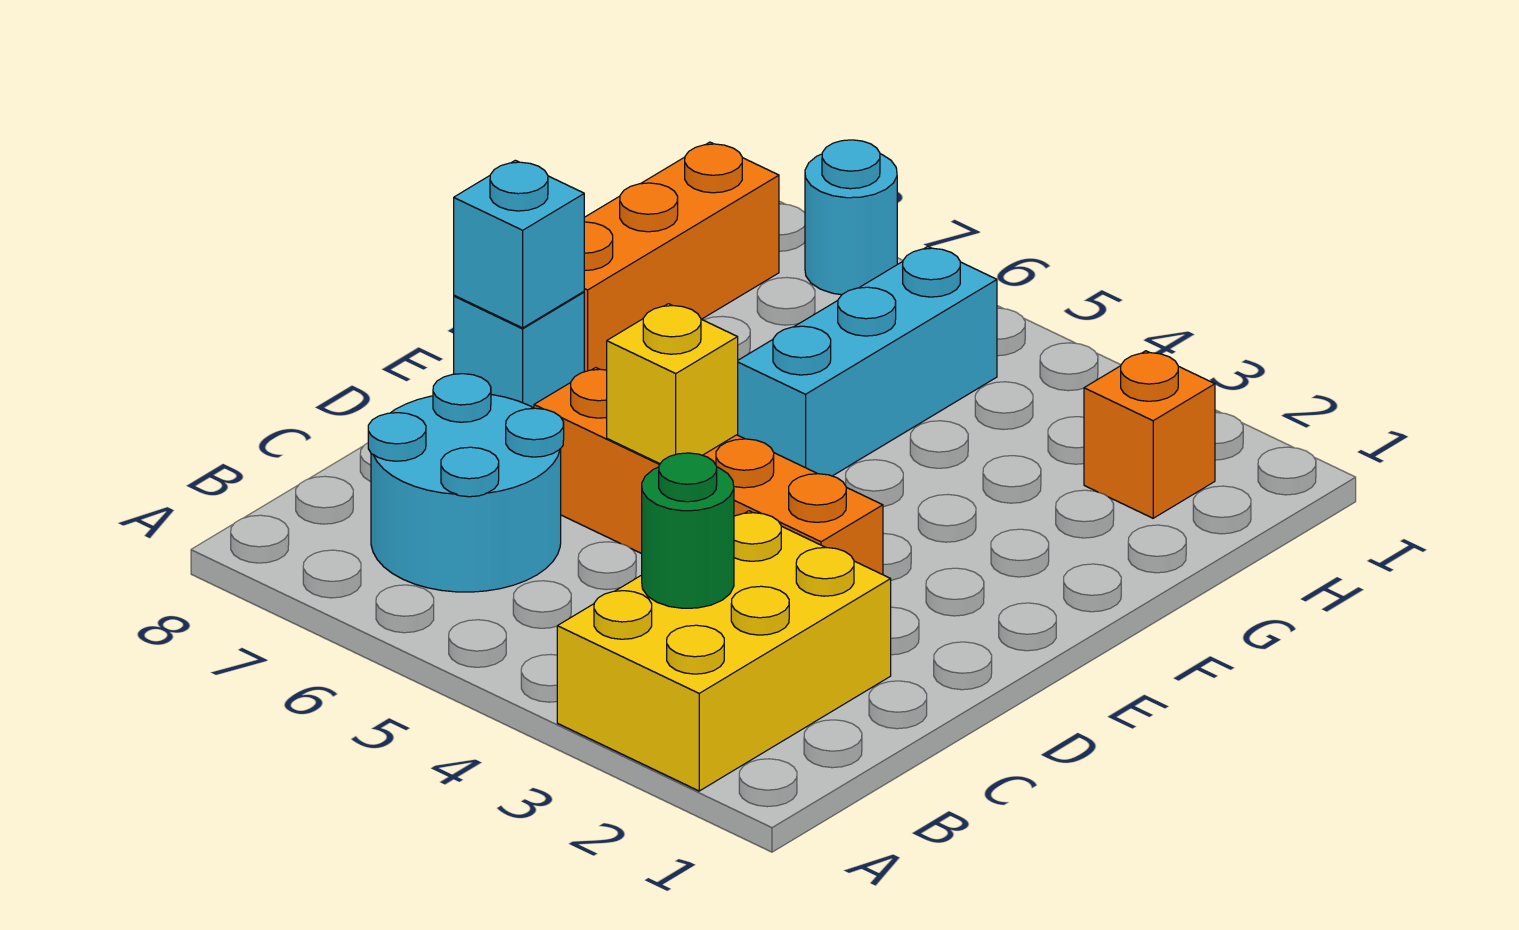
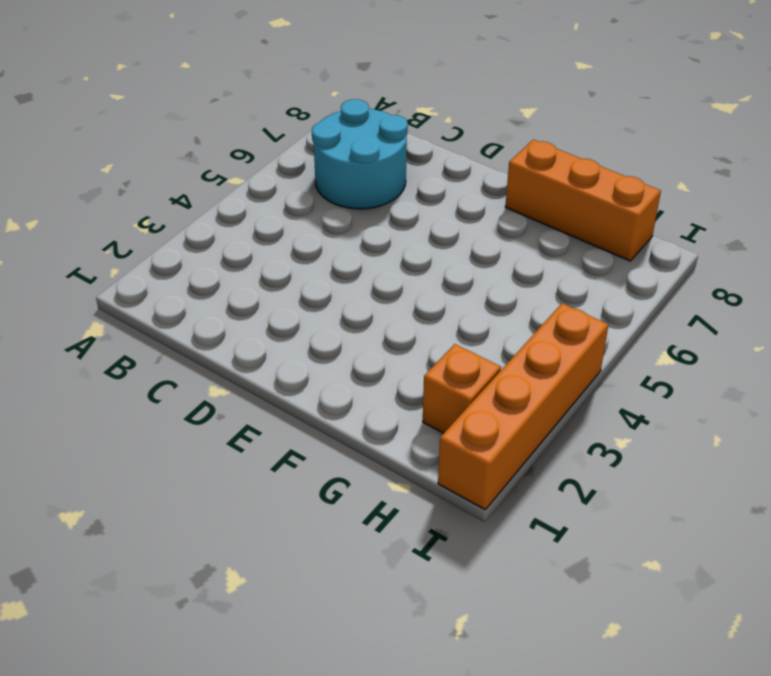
orange 1x4 brick [438,303,608,509] -> orange 1x4 brick moved to [534,368,883,575]
none -> yellow 2x3 brick [557,511,891,791]
none -> cyan 1x1 brick [454,292,584,408]

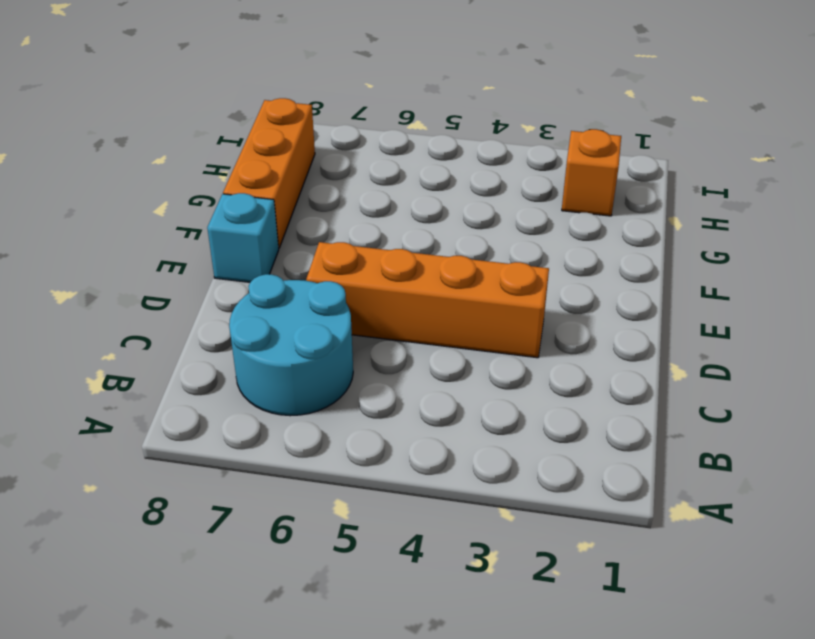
none -> yellow 2x3 brick [557,511,891,791]
none -> cyan 1x3 brick [737,247,997,476]

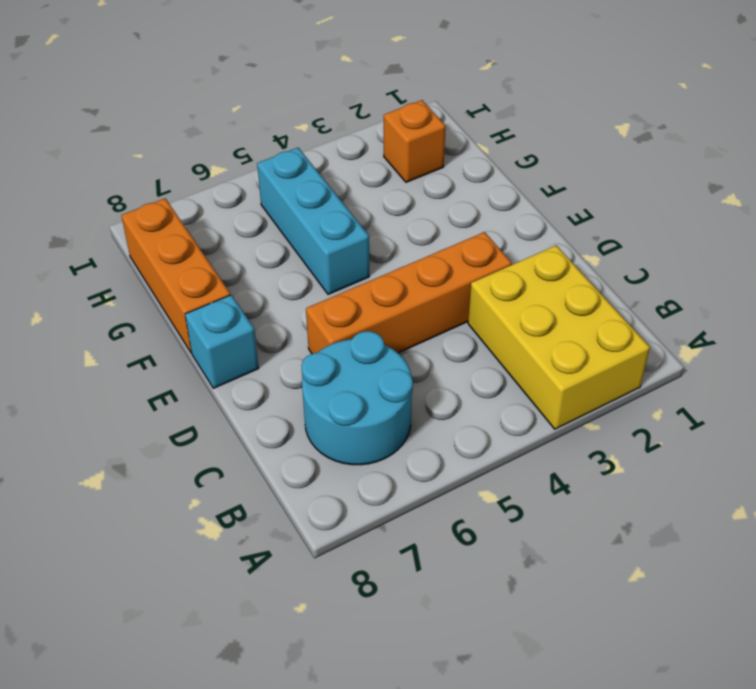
none -> cyan 1x1 round brick [805,140,897,295]
none -> green 1x1 round brick [642,453,734,608]

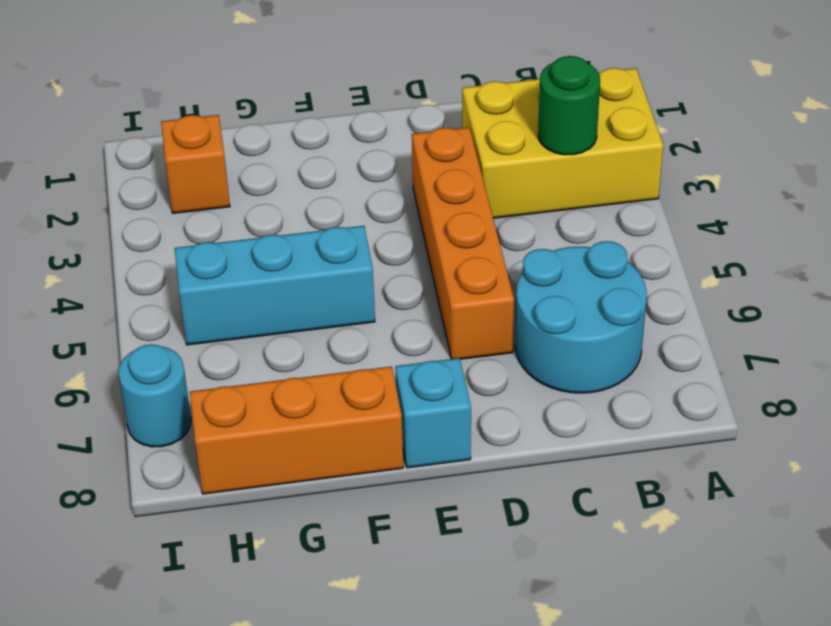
none -> yellow 1x1 brick [607,304,738,464]
none -> cyan 1x1 brick [454,160,584,328]

